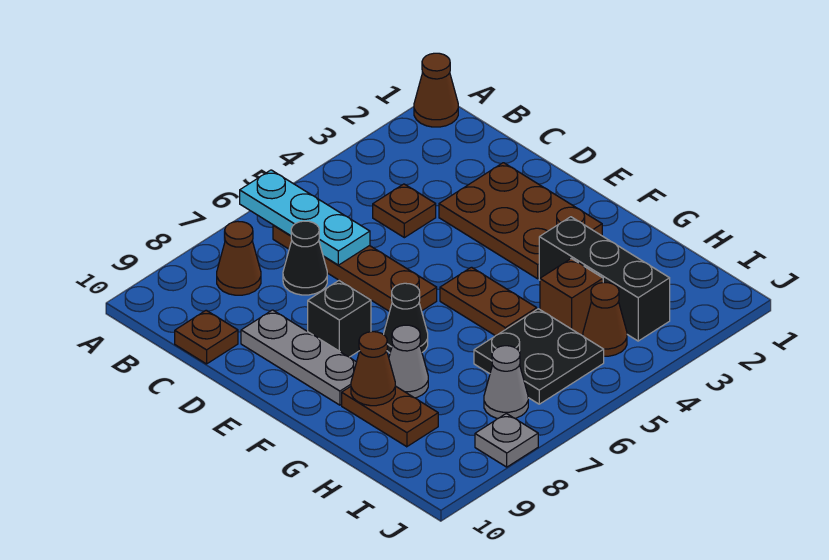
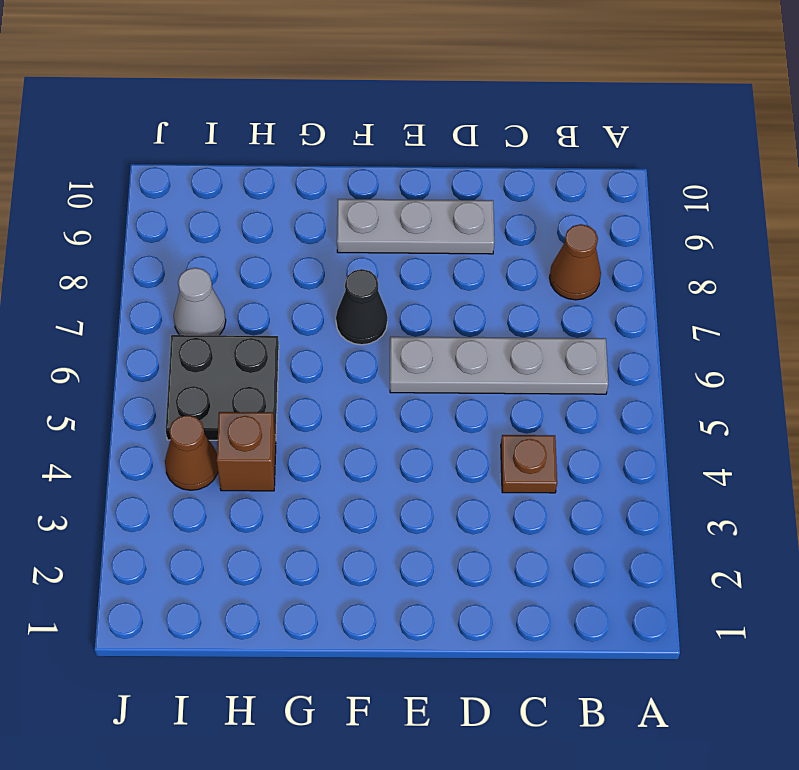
grey 1x4 plate [390,337,608,394] -> brown 1x4 plate [273,225,437,312]
none -> brown 1x1 cone [414,53,458,127]
none -> black 1x1 cone [283,221,327,295]
none -> brown 1x1 plate [175,310,238,364]

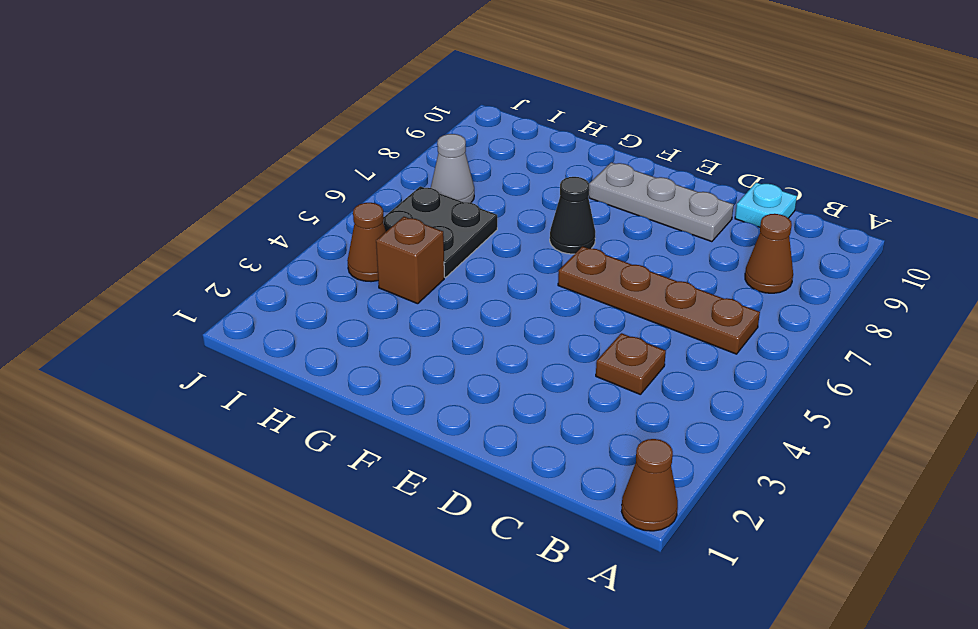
cyan 1x1 plate [735,182,797,227] -> brown 1x1 plate [175,310,238,364]
none -> black 1x1 cone [283,221,327,295]
none -> brown 2x3 plate [439,163,602,279]
none -> black 1x1 brick [308,281,371,357]

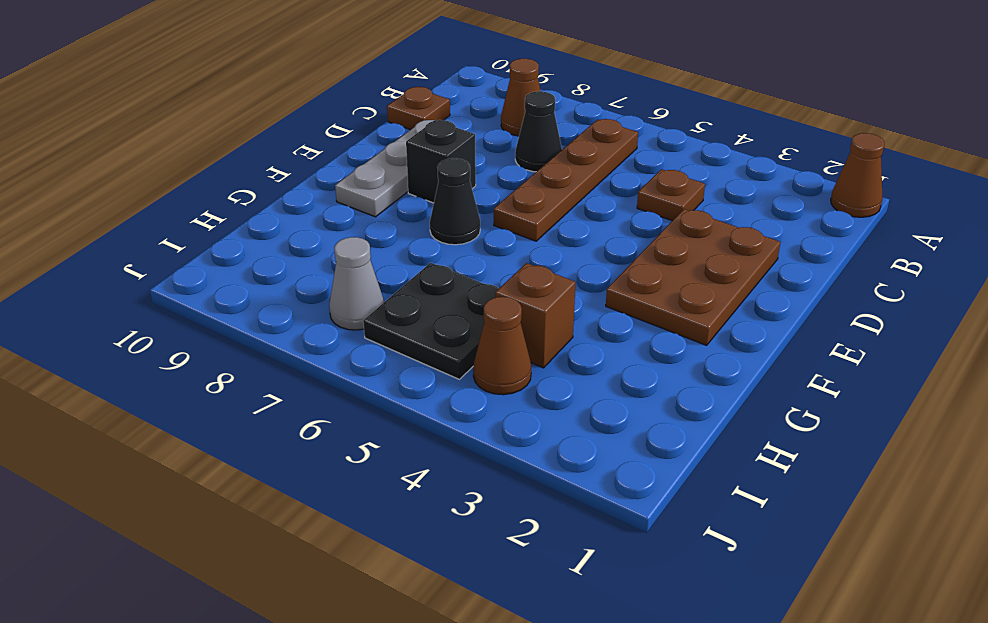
none -> brown 1x2 plate [440,267,537,336]
none -> black 1x3 brick [539,217,670,341]
none -> grey 1x1 cone [389,325,428,398]

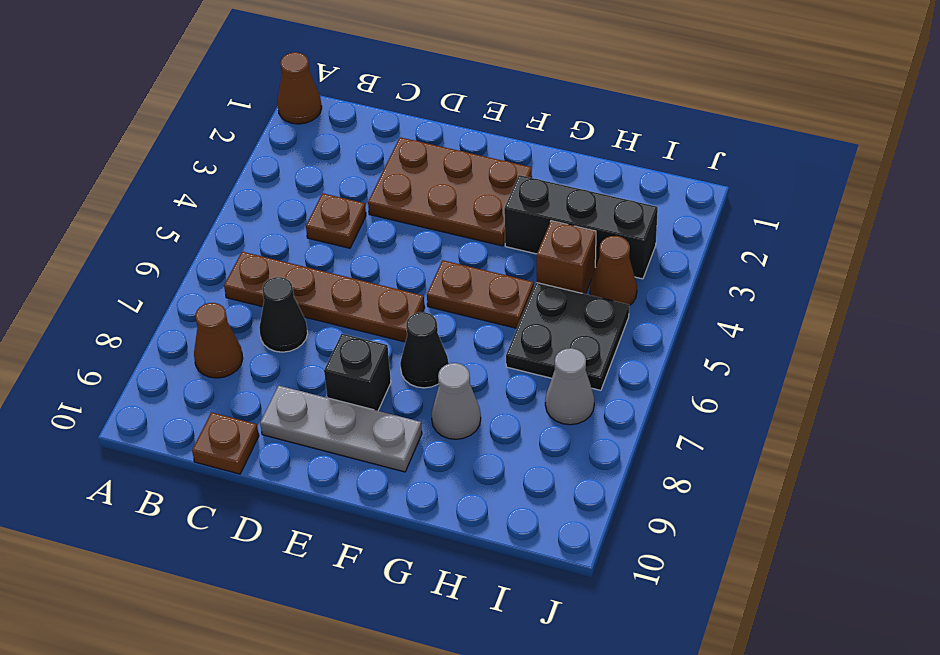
none -> brown 1x2 plate [342,386,438,447]
none -> grey 1x1 plate [475,413,538,467]
none -> cyan 1x3 plate [240,170,370,265]

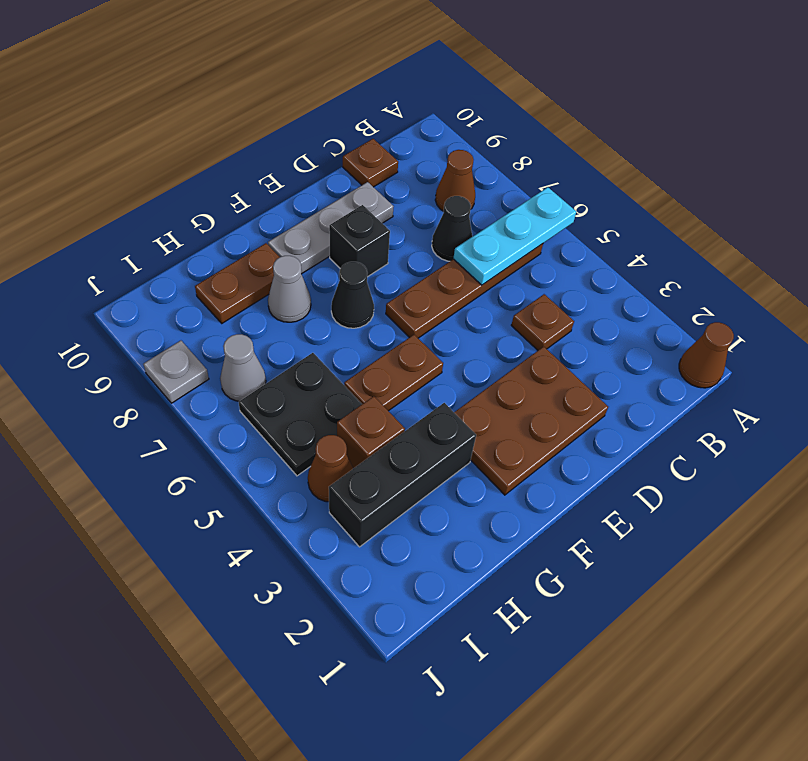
none -> brown 1x1 cone [351,332,395,406]

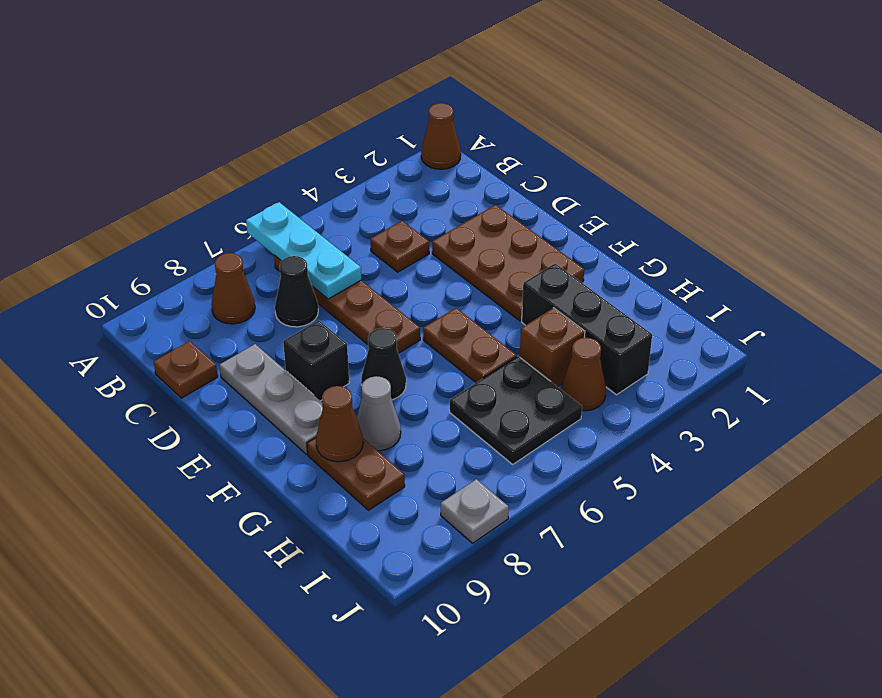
none -> grey 1x1 cone [484,346,528,418]

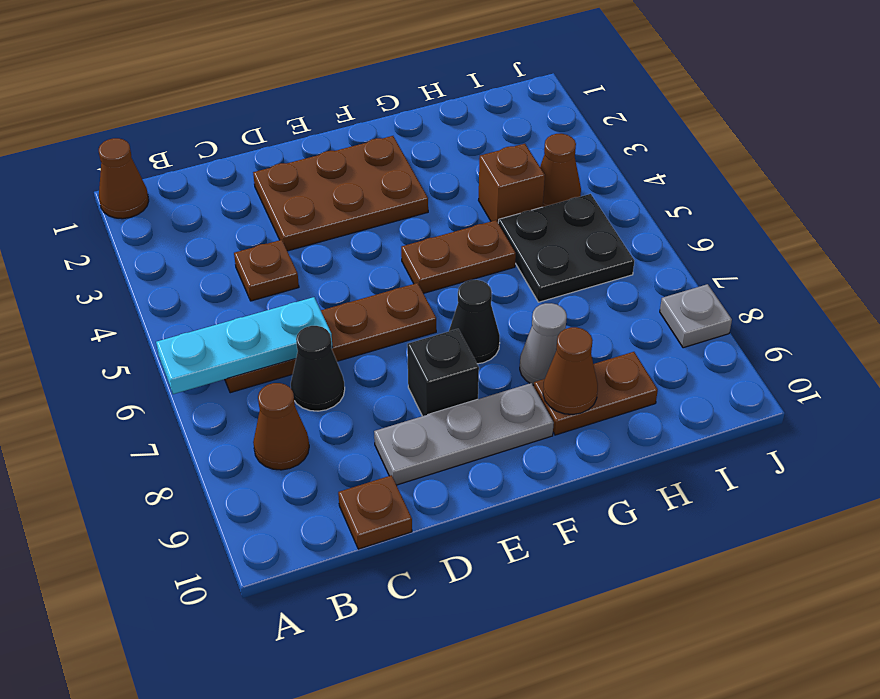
none -> black 1x3 brick [539,217,670,341]
none -> grey 1x1 cone [484,346,528,418]

